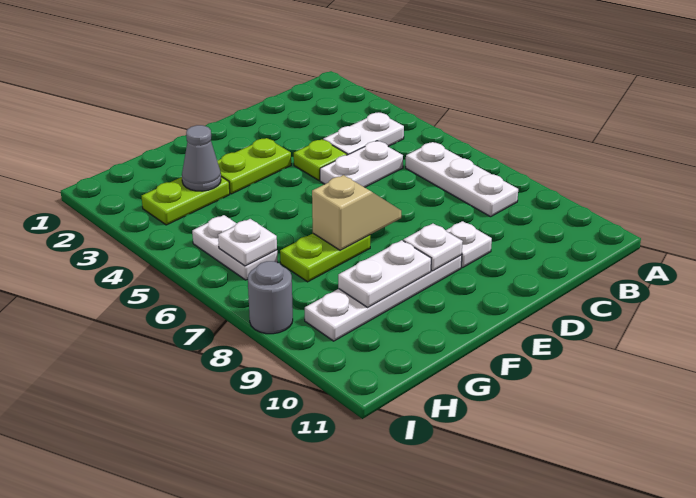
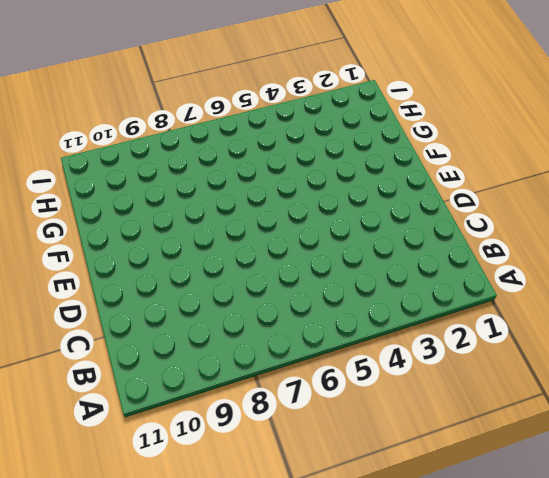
none -> white 1x2 plate [323,113,404,155]
none -> white 1x3 plate [406,142,518,217]
none -> white 1x2 plate [320,141,403,187]

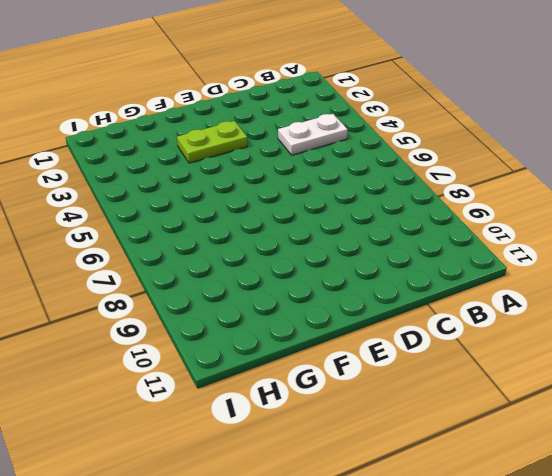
none -> white 1x3 plate [406,142,518,217]
none -> white 1x2 plate [320,141,403,187]
none -> lime 1x1 plate [294,139,347,180]

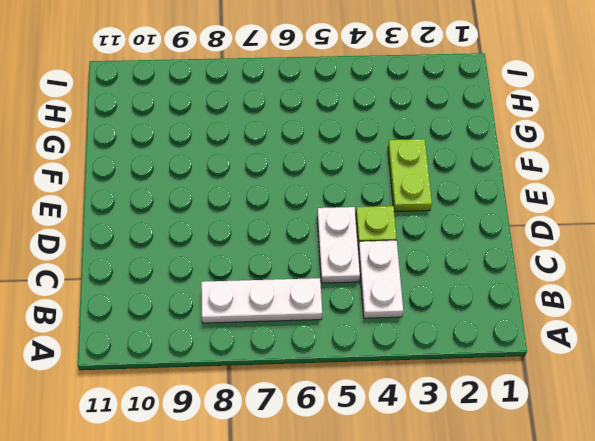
none -> white 1x1 plate [446,221,492,268]
none -> white 1x4 plate [305,255,462,341]
none -> lime 1x2 plate [280,234,370,282]

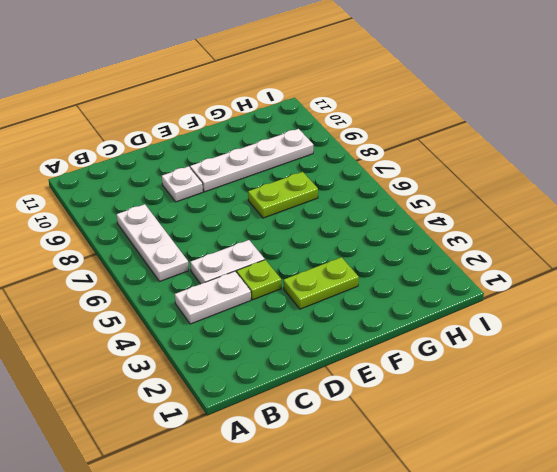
none -> lime 1x2 plate [142,177,230,225]
none -> white 1x2 plate [192,215,278,280]
none -> grey 1x1 round brick [248,261,293,334]

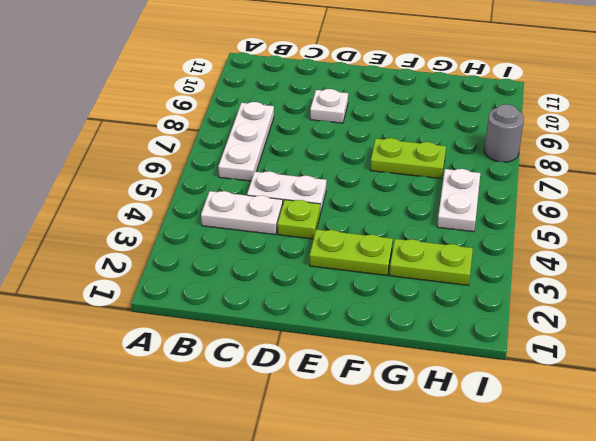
none -> white 1x4 plate [305,255,462,341]
none -> tan 1x2 slope [312,175,401,250]
none -> white 1x1 plate [403,224,463,271]

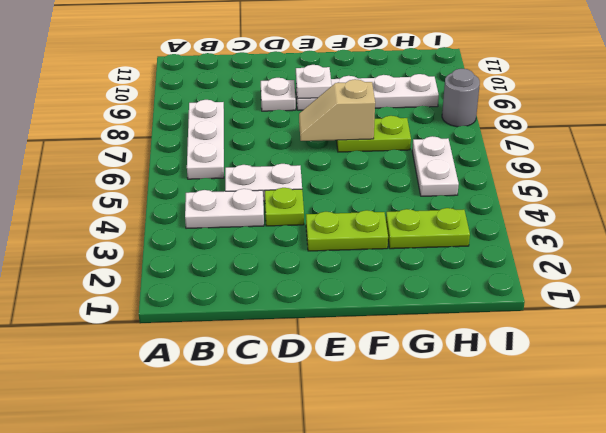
none -> white 1x2 plate [338,240,431,307]
none -> grey 1x1 cone [182,125,221,191]
none -> white 1x1 plate [218,219,277,266]

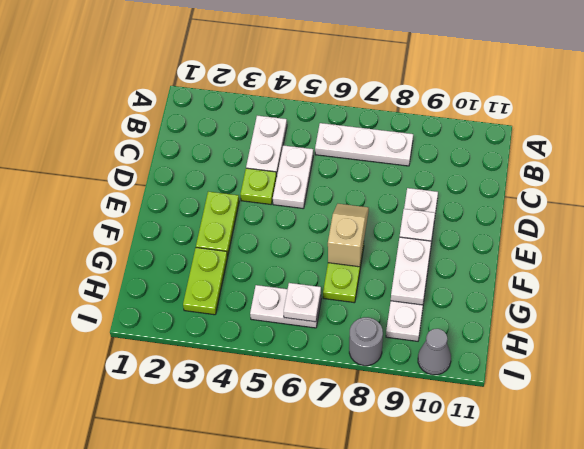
grey 1x1 cone [418,329,451,375] -> grey 1x1 cone moved to [182,125,221,191]

